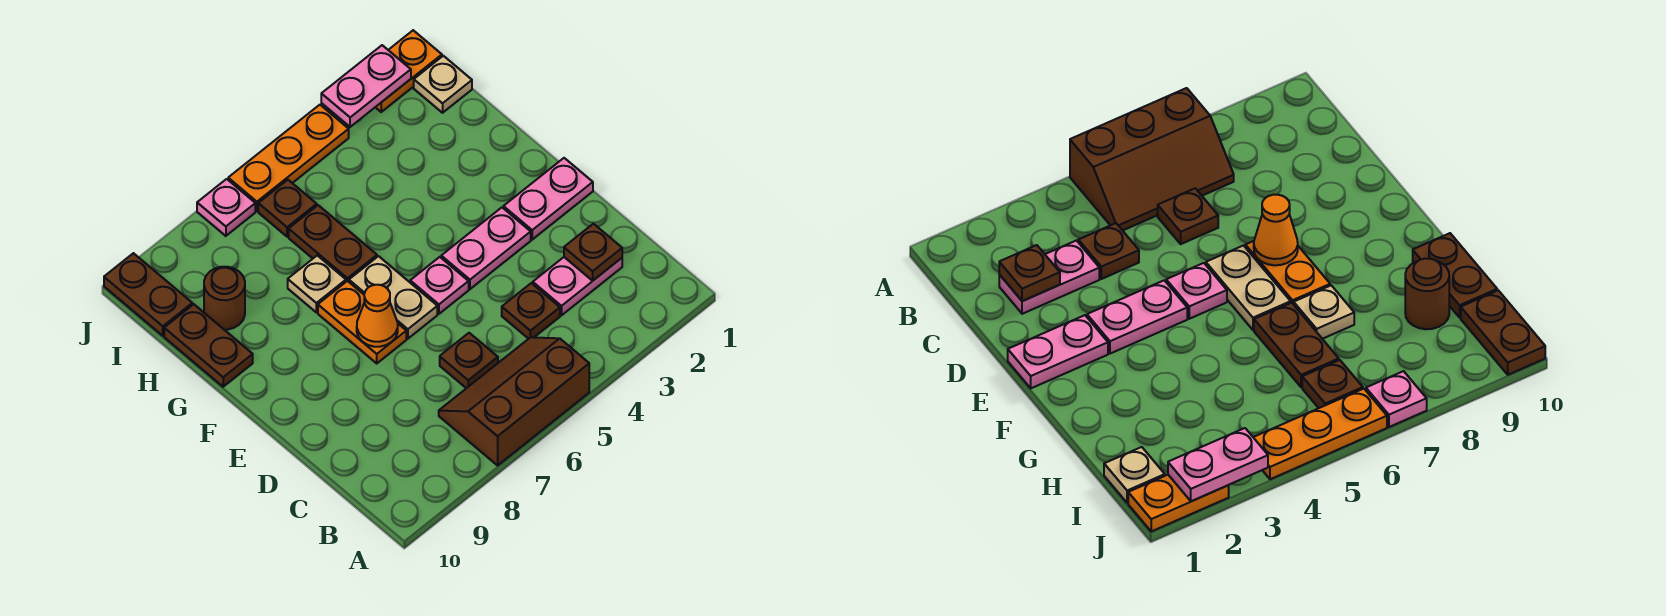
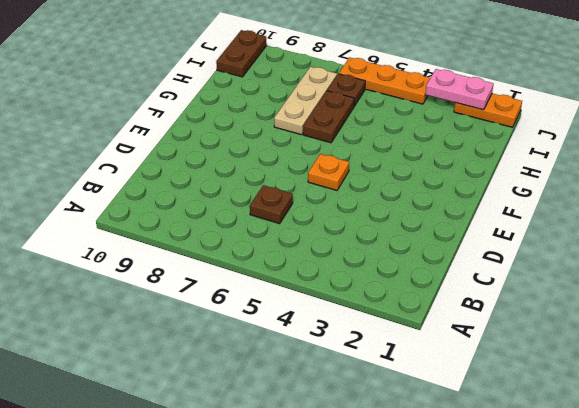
orange 1x1 plate [308,154,349,190] -> pink 1x1 plate [410,257,469,314]
tan 1x3 plate [274,67,337,135] -> tan 1x1 plate [288,255,346,312]
none -> brown 2x3 slope [439,337,589,465]
none -> pink 1x2 plate [533,257,622,315]
none -> brown 1x1 plate [502,283,560,339]

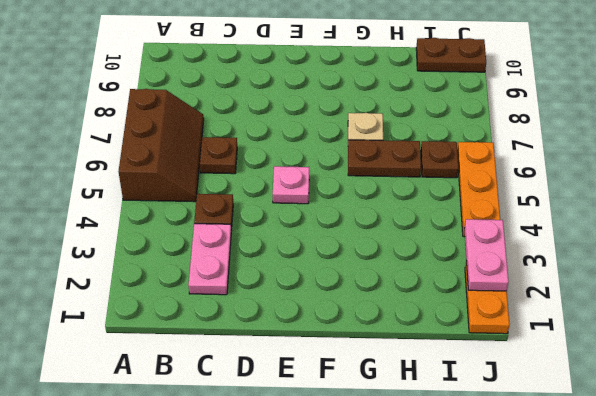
none -> pink 1x2 plate [503,158,593,240]
none -> pink 1x2 plate [441,208,531,289]
none -> tan 1x2 plate [349,256,437,339]

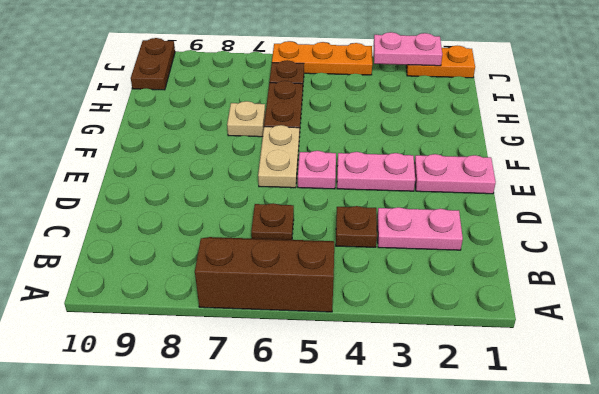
none -> orange 1x2 plate [318,281,406,363]
none -> brown 1x2 plate [164,304,253,387]
none -> brown 1x1 round brick [204,267,245,330]

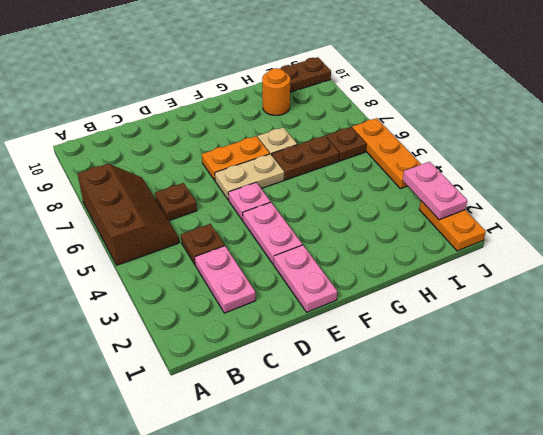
orange 1x1 round brick [262,68,290,115] -> brown 1x1 round brick [204,267,245,330]
none -> brown 1x2 plate [164,304,253,387]
none -> tan 1x1 plate [414,56,472,113]
none -> pink 1x1 plate [197,179,255,236]

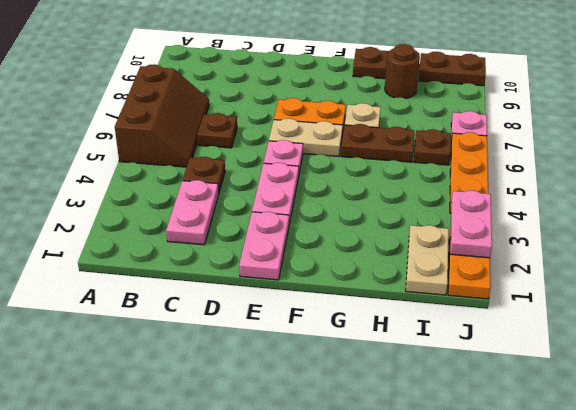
tan 1x2 plate [406,225,449,295] -> tan 1x1 plate [414,56,472,113]
none -> brown 1x1 plate [564,224,622,281]
none -> orange 1x1 cone [357,285,398,347]

